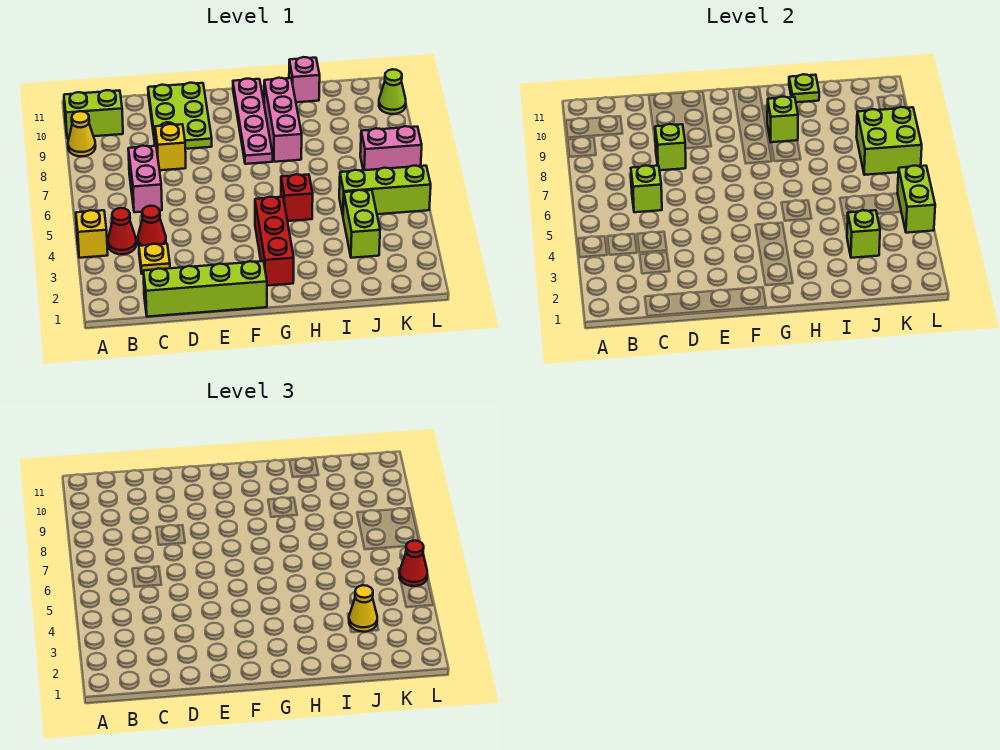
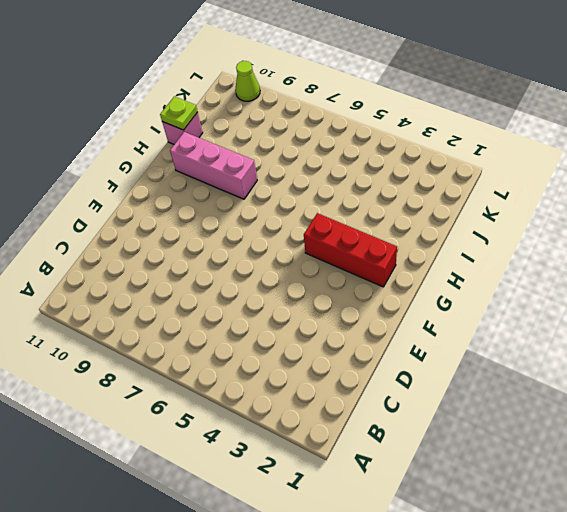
none -> yellow 1x1 brick [76,210,108,258]
none -> yellow 1x1 cone [68,111,96,156]
none -> lime 1x2 brick [64,90,123,138]

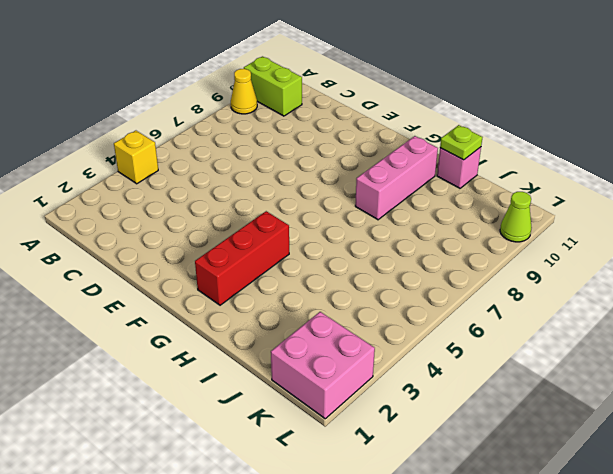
pink 2x2 brick [271,312,375,419] -> none
none -> red 1x1 cone [108,208,136,254]
none -> lime 1x4 brick [143,261,267,317]
none -> yellow 1x1 plate [139,244,170,274]

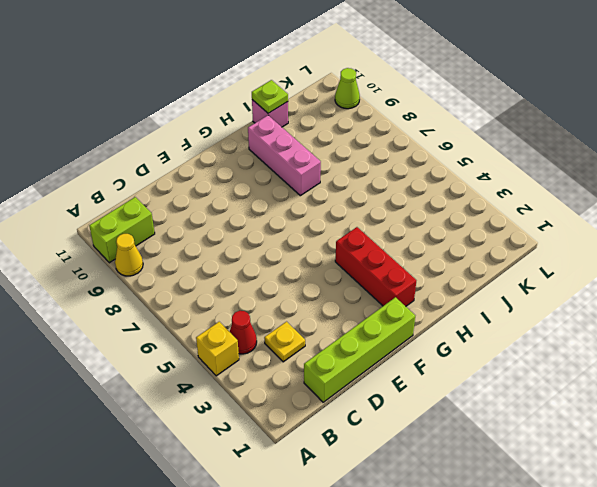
none -> red 1x1 cone [138,206,166,246]
none -> pink 1x2 brick [128,146,162,212]
none -> yellow 1x1 brick [155,124,186,170]

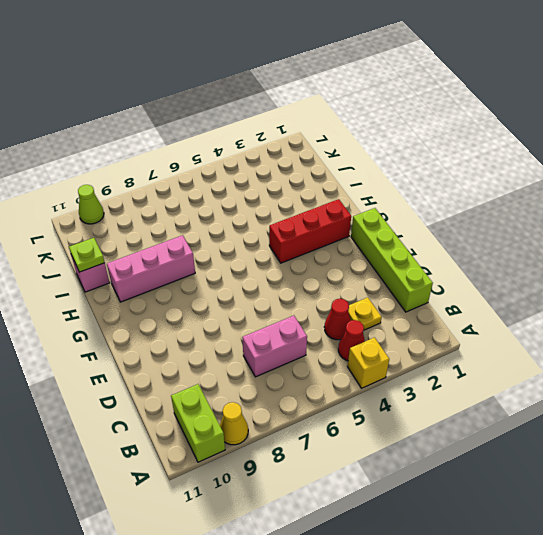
none -> yellow 1x1 brick [155,124,186,170]
none -> lime 2x3 plate [148,83,212,149]
none -> pink 1x4 plate [233,79,273,164]

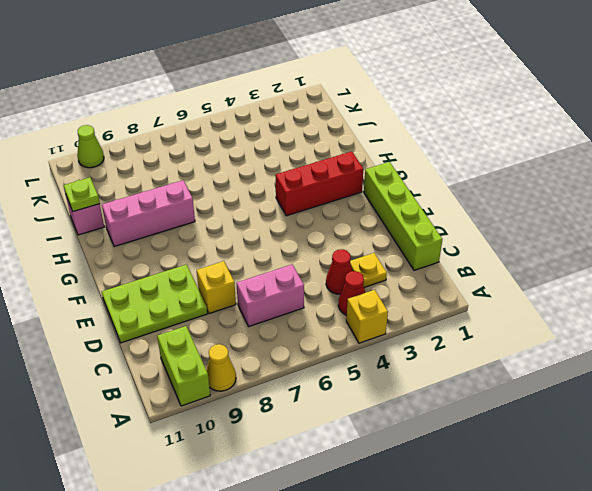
none -> pink 1x4 plate [233,79,273,164]
none -> red 1x1 brick [281,174,313,221]
none -> lime 1x2 brick [343,190,380,258]

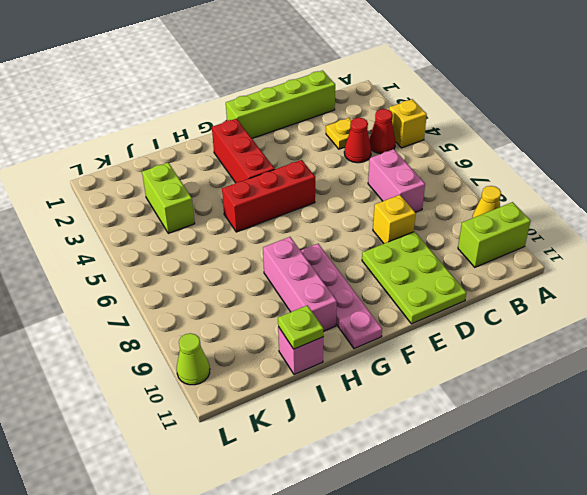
red 1x3 brick [222,160,315,232] -> red 1x1 brick [281,174,313,221]
none -> lime 1x3 brick [339,166,431,215]
none -> pink 1x2 brick [360,126,422,170]
none -> lime 1x1 brick [631,165,662,212]

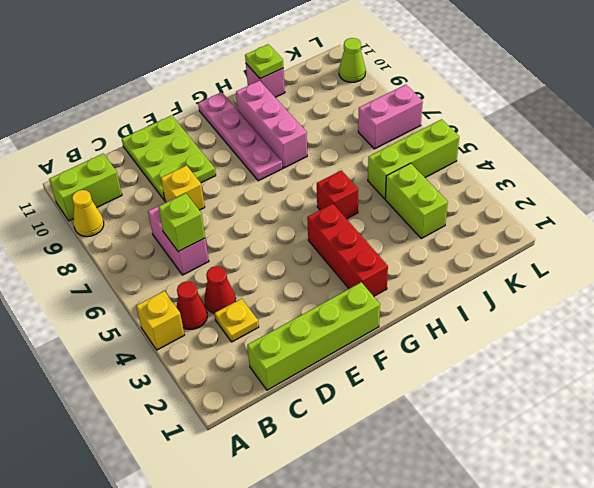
none -> lime 1x1 brick [655,124,686,170]
none -> lime 1x1 brick [767,97,798,142]
none -> lime 1x1 brick [847,210,880,258]

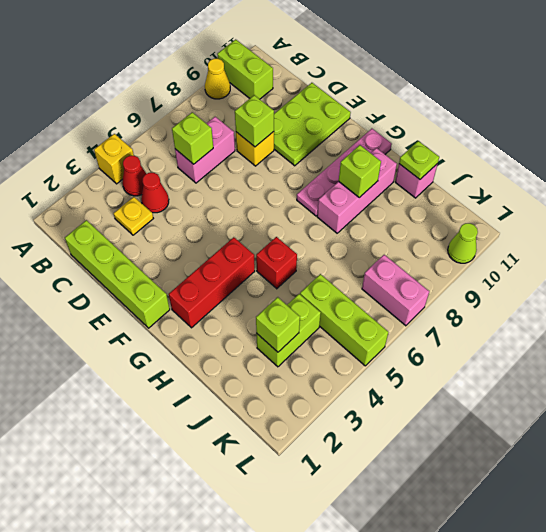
none -> lime 2x2 brick [856,107,922,175]
none -> lime 1x2 brick [897,166,935,233]
none -> yellow 1x1 cone [349,585,377,632]

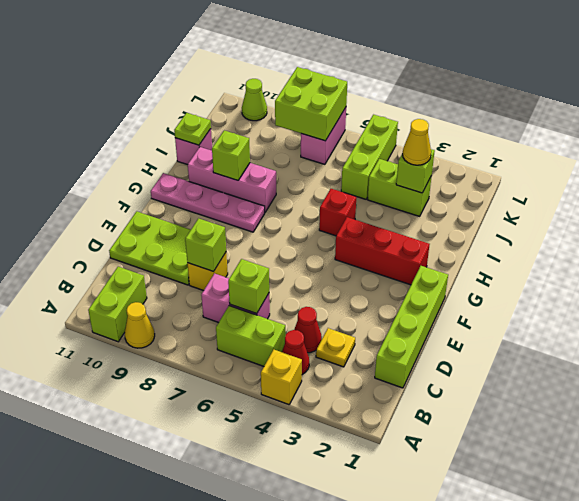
lime 1x2 brick [216,306,285,366] -> lime 1x2 brick moved to [897,166,935,233]
none -> red 1x1 cone [399,541,427,586]

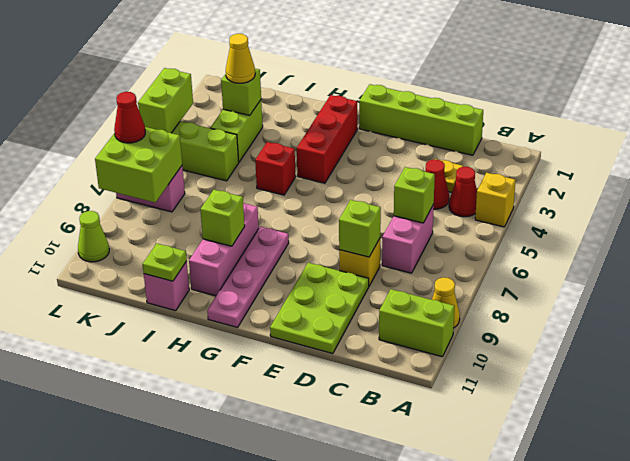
red 1x1 cone [114,92,145,143] -> red 1x1 cone moved to [399,541,427,586]

